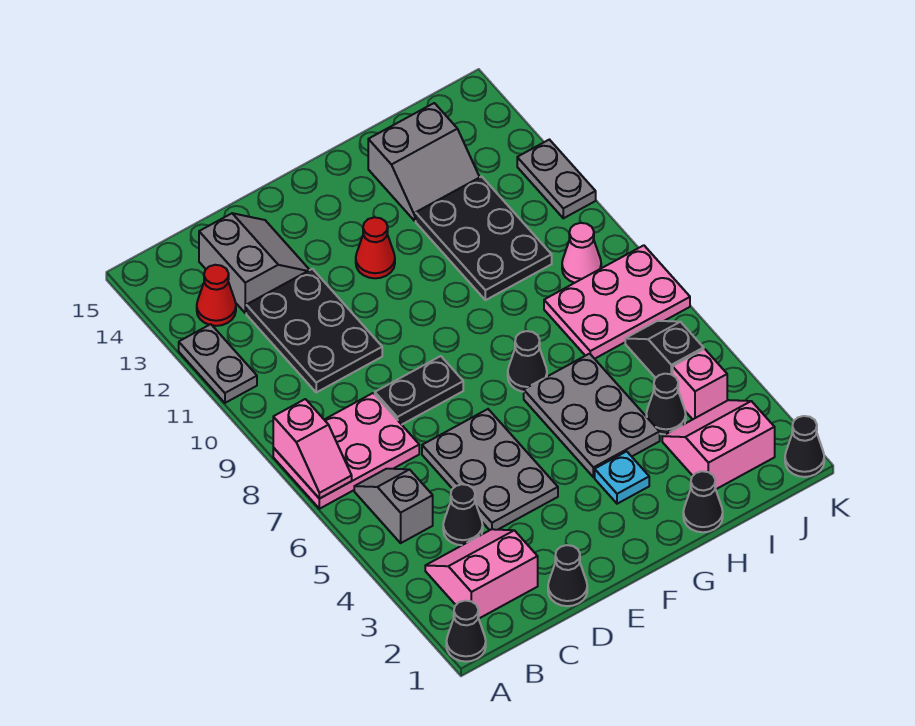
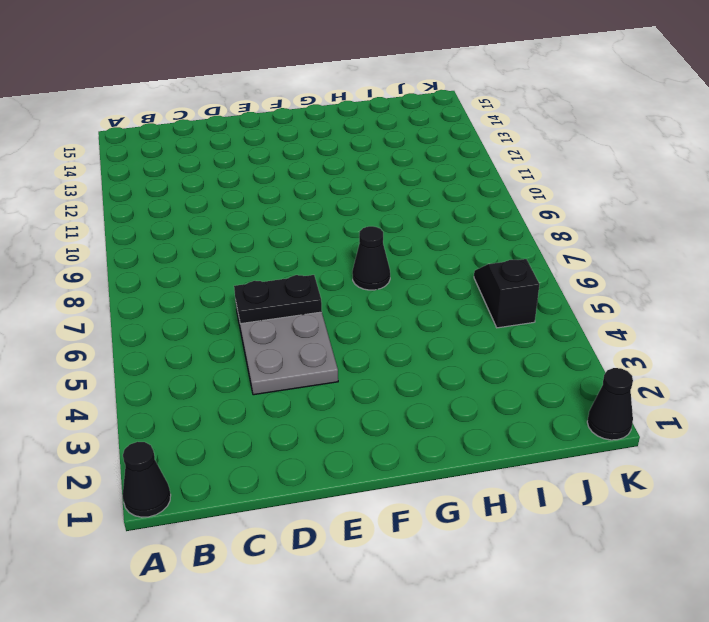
black 1x2 plate [234,275,322,324] -> black 1x2 plate moved to [375,356,463,425]
none -> pink 2x3 plate [273,393,419,509]
none -> grey 1x2 plate [179,324,257,403]
none -> pink 2x2 slope [425,529,538,618]

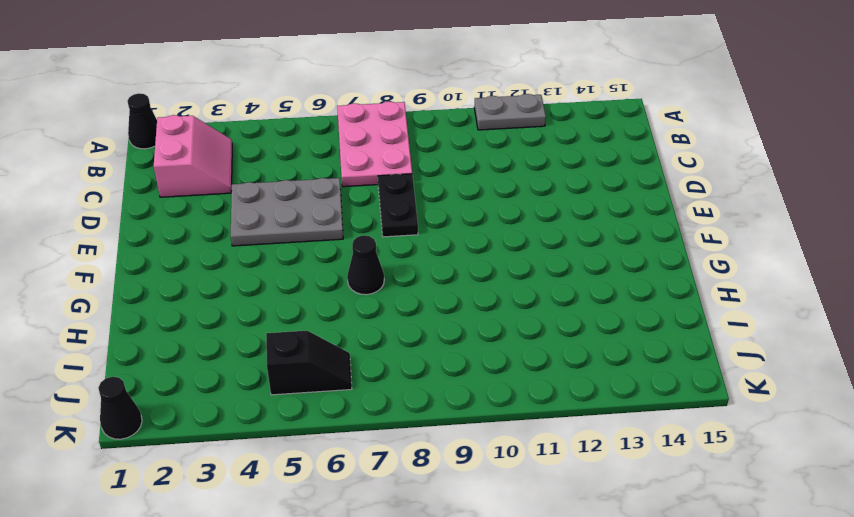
none -> grey 1x2 slope [354,469,433,543]
none -> red 1x1 cone [197,265,236,326]
none -> black 1x1 cone [443,484,483,545]

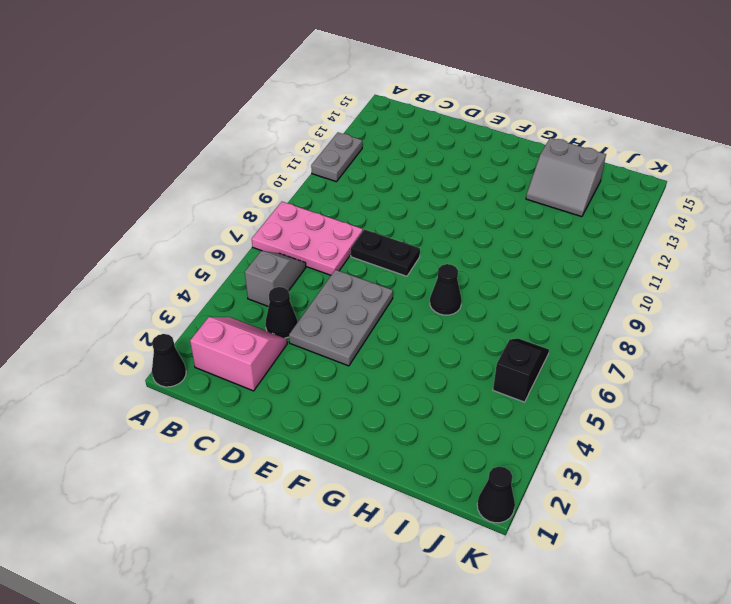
none -> red 1x1 cone [197,265,236,326]
none -> black 2x3 plate [246,269,382,392]
none -> grey 2x2 slope [199,213,309,313]

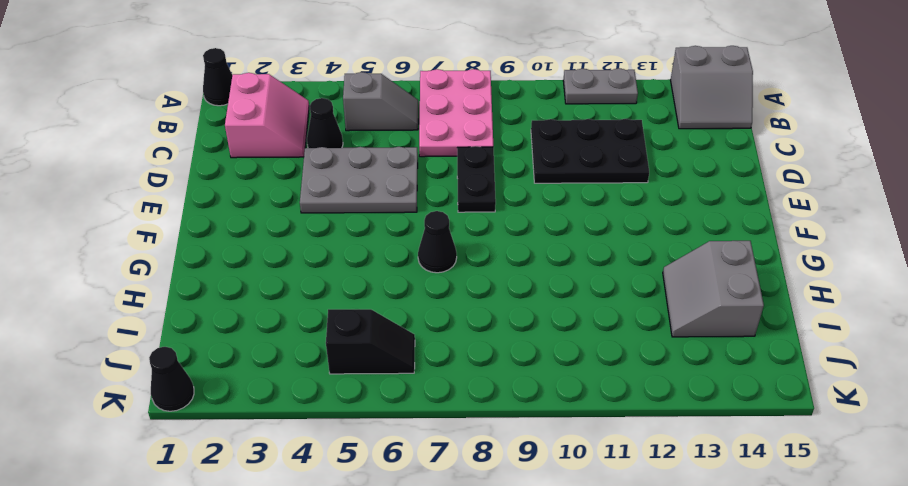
grey 2x2 slope [671,46,753,129] -> grey 2x2 slope moved to [199,213,309,313]
none -> red 1x1 cone [197,265,236,326]
none -> black 1x1 cone [548,545,587,606]
none -> red 1x1 cone [356,217,395,278]

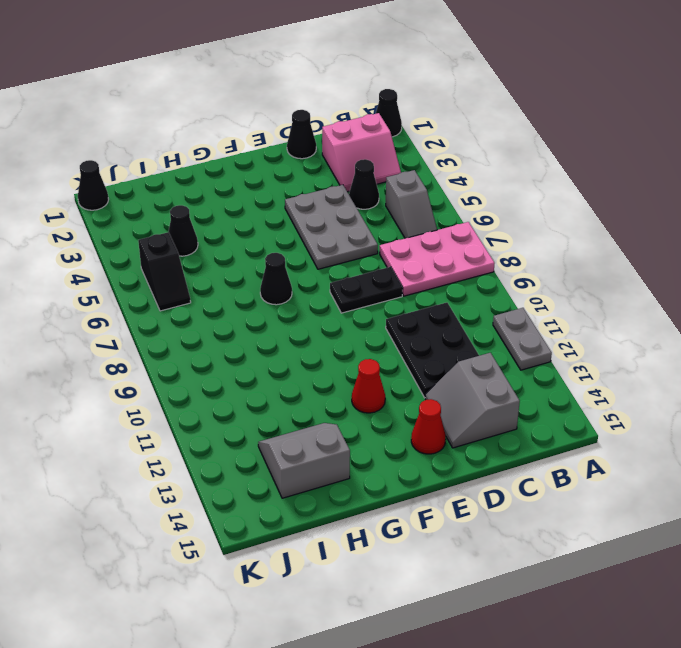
red 1x1 cone [411,399,446,454] -> red 1x1 cone moved to [197,265,236,326]
none -> cyan 1x1 plate [595,451,649,504]
none -> grey 2x3 plate [524,354,660,477]
none -> black 1x1 cone [683,471,723,532]

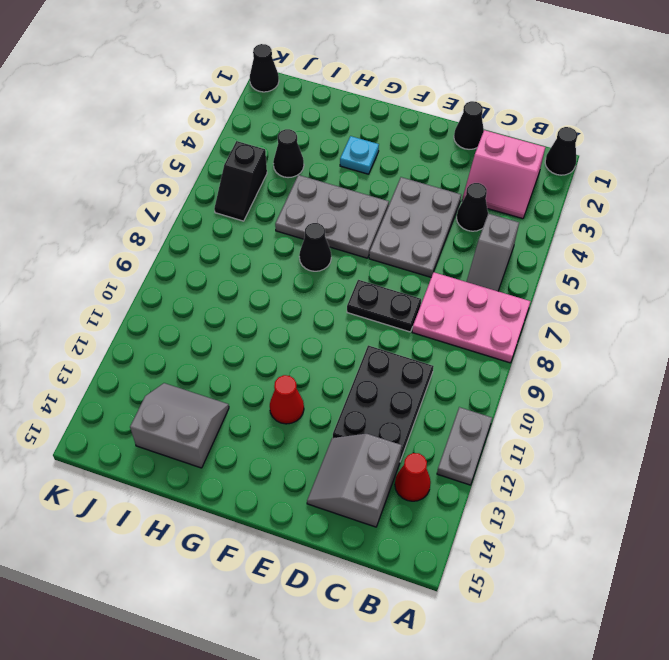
grey 2x3 plate [275,175,389,258] -> grey 2x3 plate turned to [524,354,660,477]
none -> black 1x1 cone [683,471,723,532]
none -> black 2x3 plate [416,176,552,300]
none -> pink 2x2 slope [662,400,775,489]

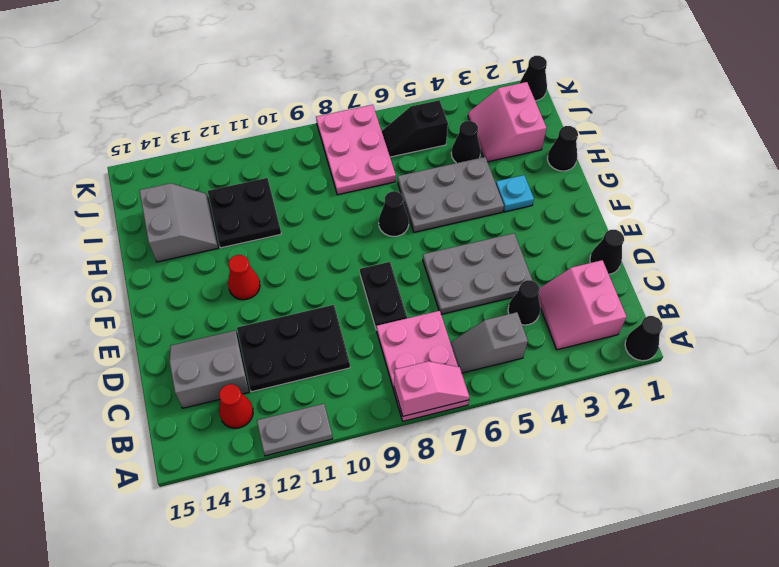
black 2x2 plate [208,178,281,248] -> black 2x3 plate [416,176,552,300]
none -> pink 1x1 brick [673,349,727,419]
none -> pink 1x1 cone [562,223,601,283]
none -> grey 1x2 plate [517,140,596,218]

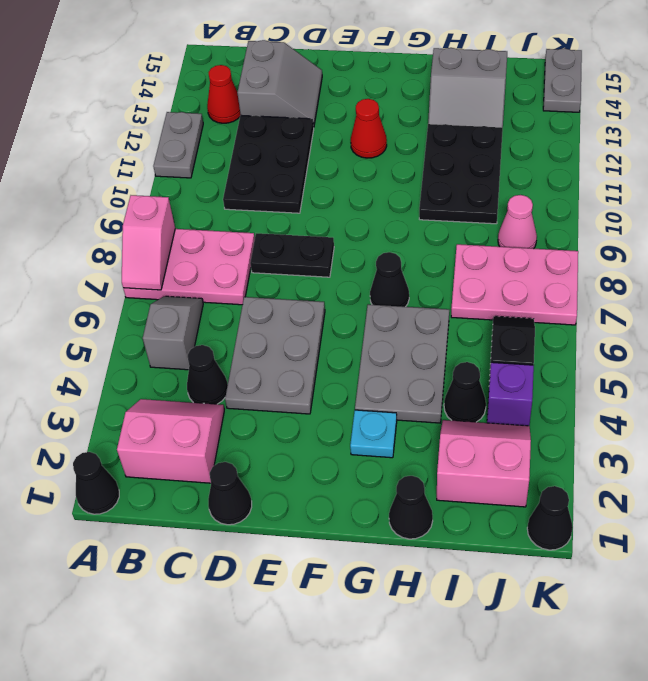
purple 1x1 brick [487,362,534,426] -> pink 1x1 brick [673,349,727,419]
grey 1x2 plate [543,48,582,112] -> grey 1x2 plate moved to [517,140,596,218]

